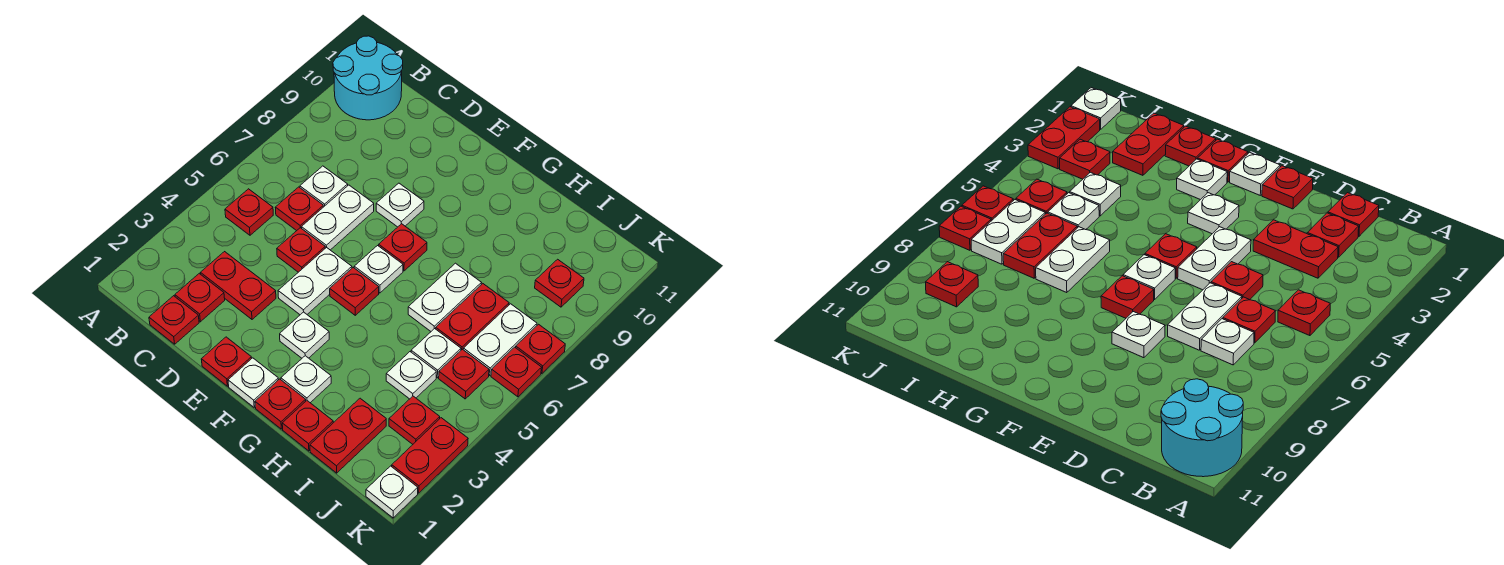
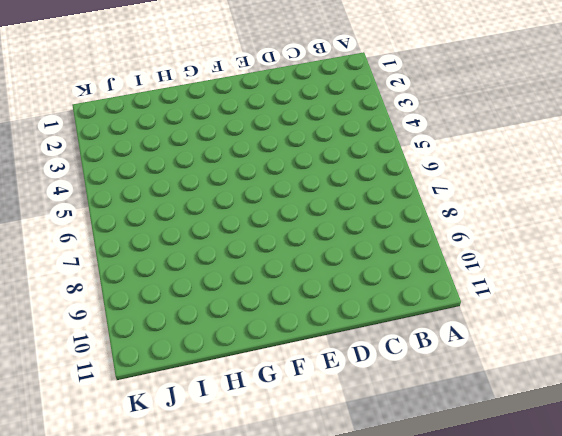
none -> cyan 2x2 round brick [333,36,403,120]
none -> red 1x1 plate [225,189,273,235]
none -> red 1x1 plate [149,296,199,344]
none -> red 1x1 plate [175,274,225,322]

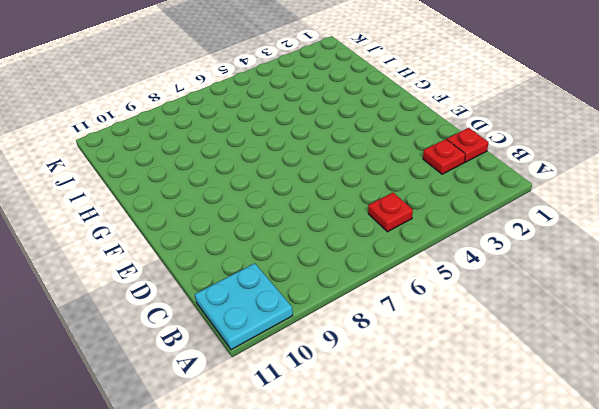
cyan 2x2 plate [195,263,293,350] -> cyan 2x2 round brick [333,36,403,120]
none -> red 1x2 plate [201,252,276,319]
none -> red 1x1 plate [275,187,323,231]
none -> white 1x1 plate [300,166,348,207]
none -> red 1x1 plate [277,228,325,272]

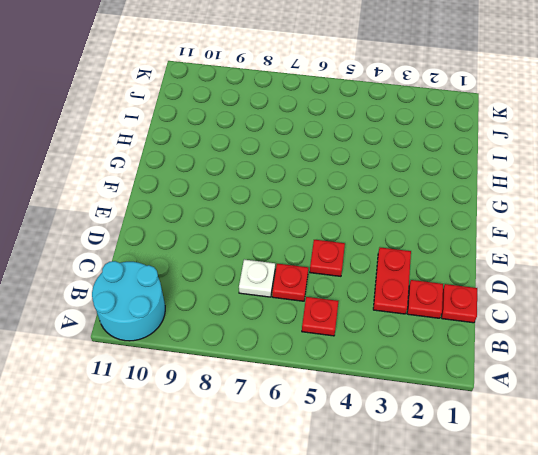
none -> white 1x2 plate [301,185,374,250]
none -> red 1x1 plate [201,337,252,386]
none -> white 1x2 plate [278,247,352,315]
none -> white 1x1 plate [376,183,424,227]

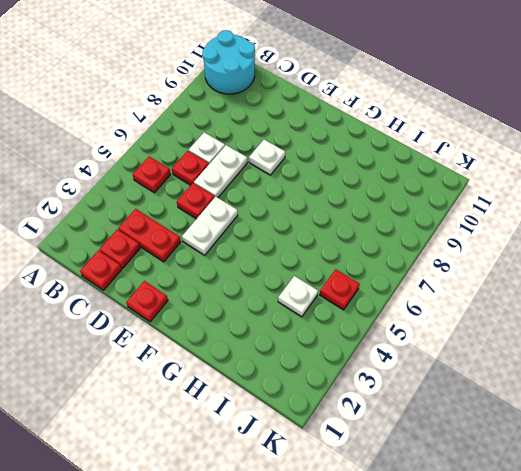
none -> white 1x1 plate [228,358,278,407]
none -> white 1x1 plate [280,312,329,358]
none -> red 1x1 plate [330,268,379,315]
none -> white 1x1 plate [354,246,403,293]

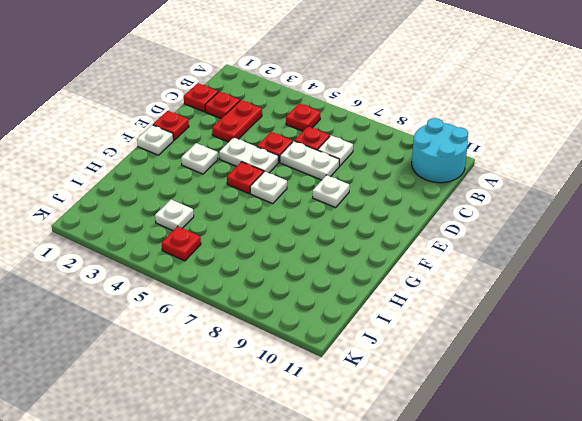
none -> red 1x1 plate [379,224,427,271]
none -> red 1x1 plate [255,379,306,429]
none -> white 1x1 plate [281,356,331,403]
none -> red 1x1 plate [282,401,333,451]

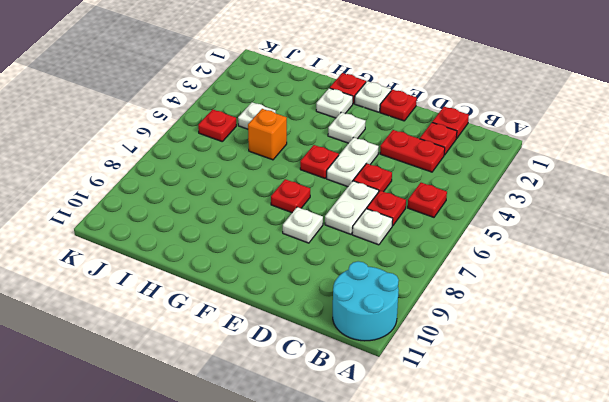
orange 1x1 brick [248,109,287,160] -> none
none -> white 1x1 plate [354,246,403,293]
none -> red 1x1 plate [282,401,333,451]
none -> white 1x2 plate [408,263,481,331]
none -> red 1x2 plate [310,398,386,473]

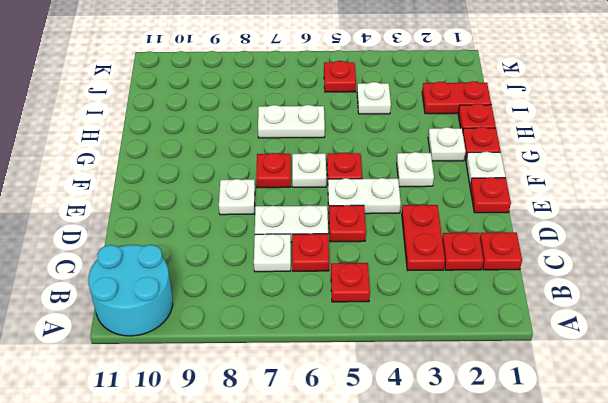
none -> white 1x1 plate [411,328,461,378]
none -> red 1x2 plate [436,284,509,350]
none -> red 1x1 plate [389,396,440,444]
none -> white 1x2 plate [463,304,537,375]

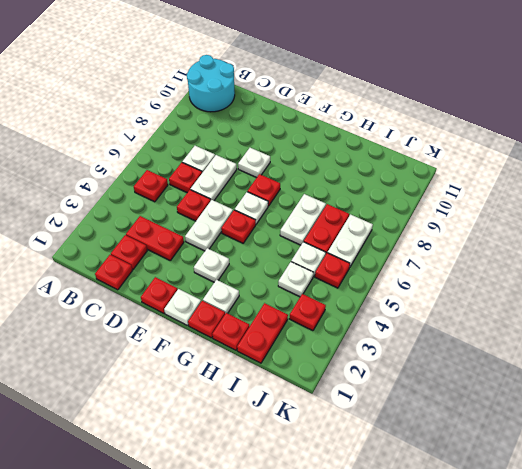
none -> red 1x1 plate [535,259,584,307]
none -> white 1x1 plate [366,466,418,518]
none -> red 1x2 plate [392,418,468,493]
none -> red 1x1 plate [491,347,542,397]

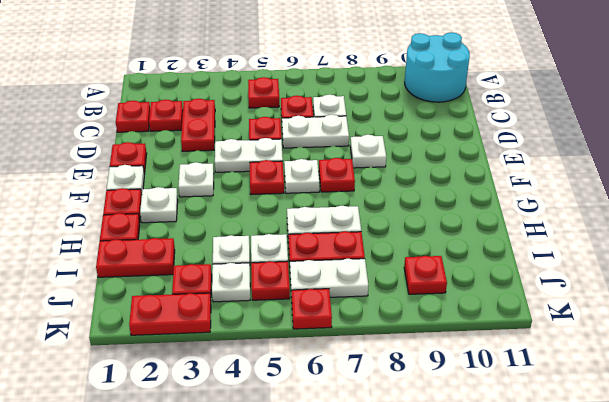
white 1x1 plate [212,263,250,302] -> white 1x1 plate moved to [366,466,418,518]
none -> red 1x1 plate [516,324,565,373]

